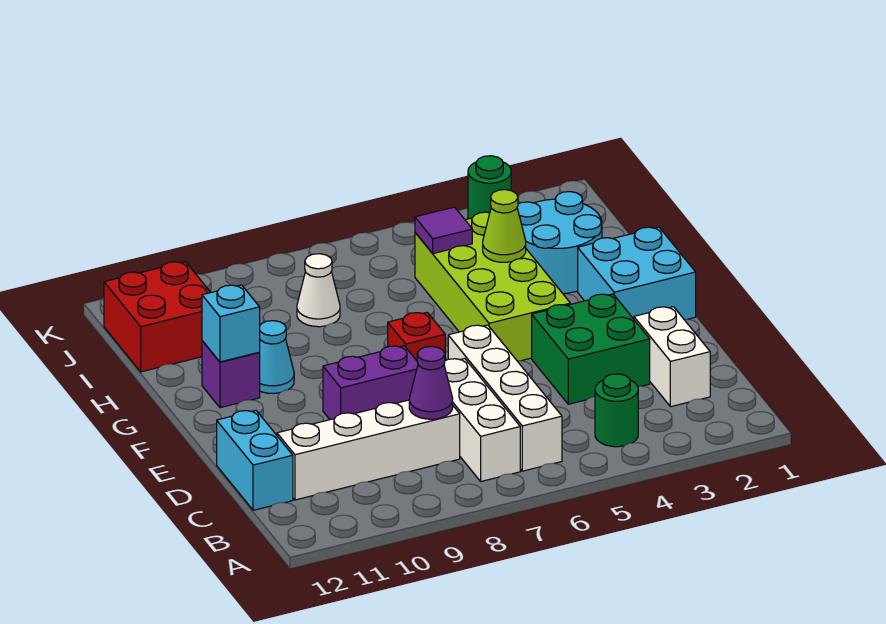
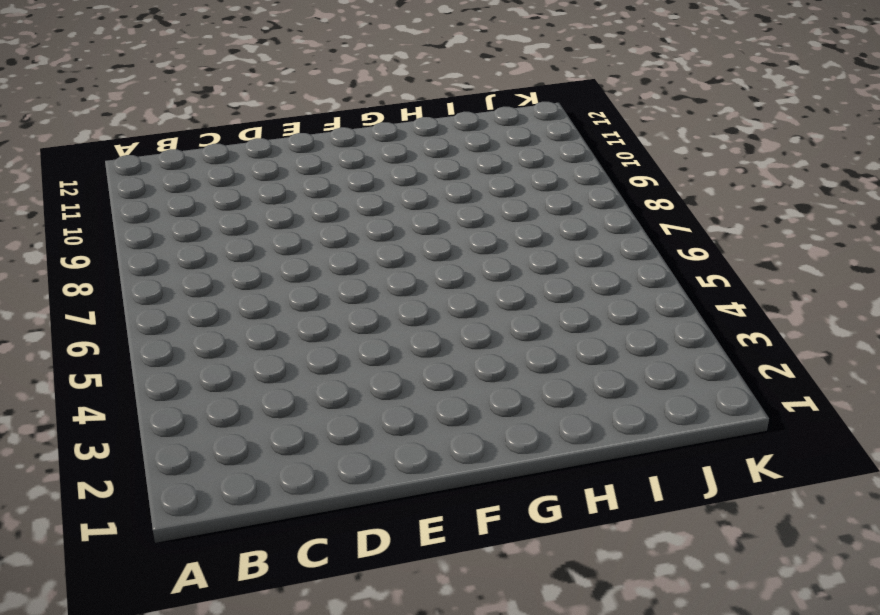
none -> green 1x1 round brick [595,374,638,447]
none -> white 1x4 brick [448,325,562,471]
none -> white 1x3 brick [444,359,520,481]

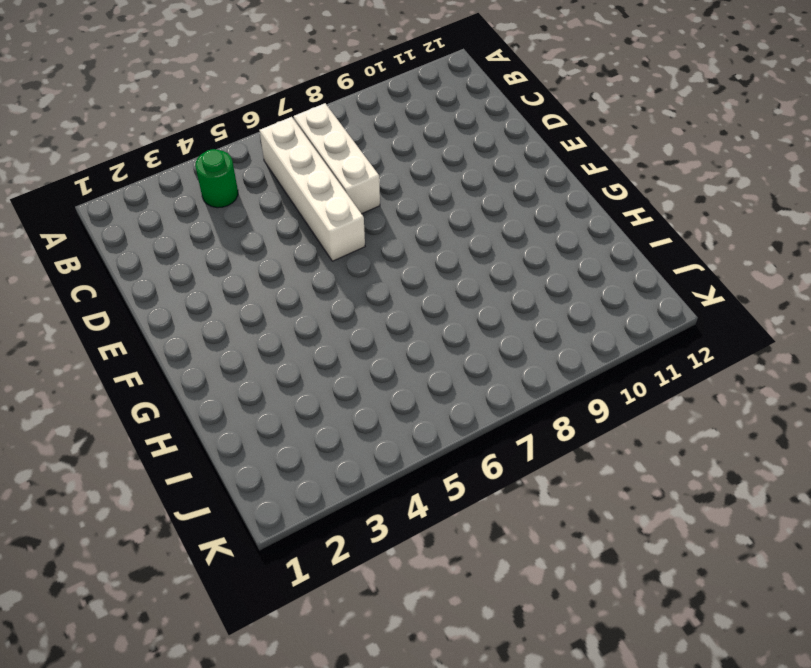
none -> white 1x2 brick [634,307,710,407]
none -> white 1x4 brick [277,400,460,500]
none -> cyan 1x2 brick [217,410,293,510]

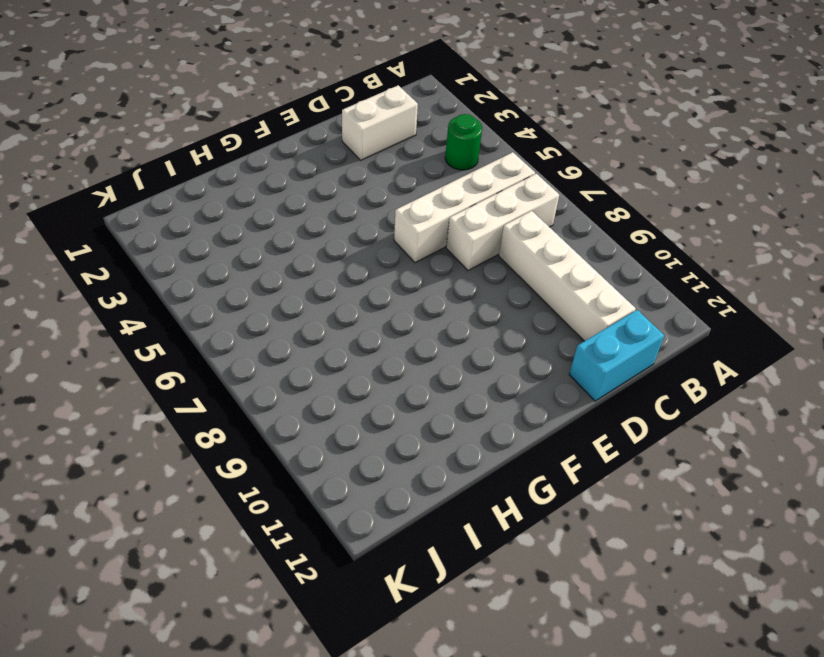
none -> green 2x2 brick [532,294,650,404]
none -> purple 1x2 brick [323,346,418,420]
none -> cyan 2x2 brick [578,227,696,319]

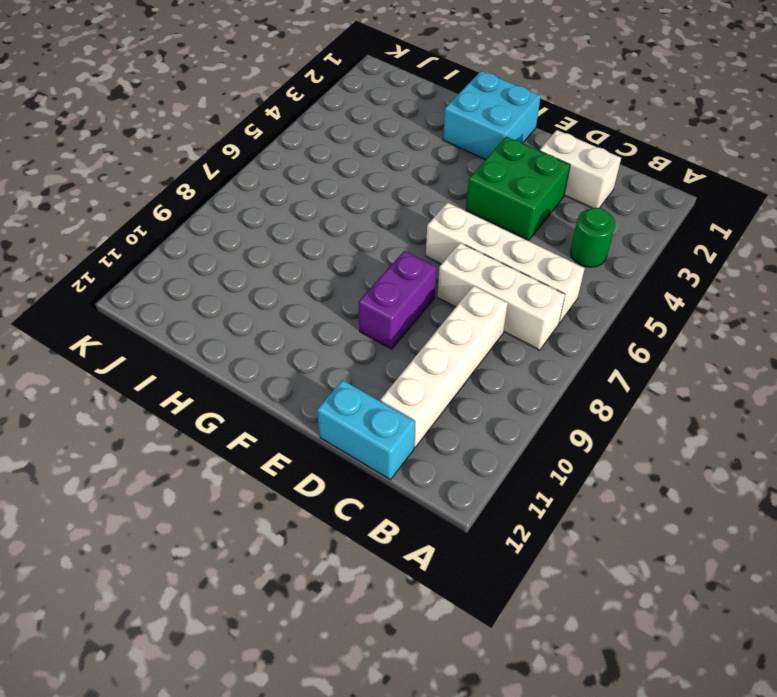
none -> lime 2x4 brick [415,212,570,361]
none -> red 1x1 brick [388,312,445,361]
none -> cyan 1x1 cone [259,321,294,393]

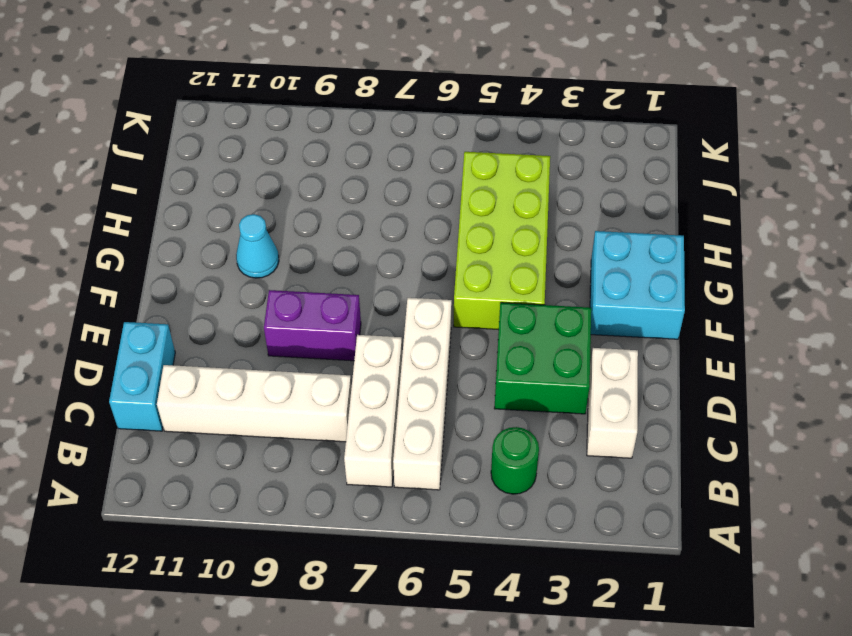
none -> red 1x1 brick [388,312,445,361]
none -> purple 1x1 brick [202,341,260,408]
none -> cyan 2x2 round brick [517,192,602,294]

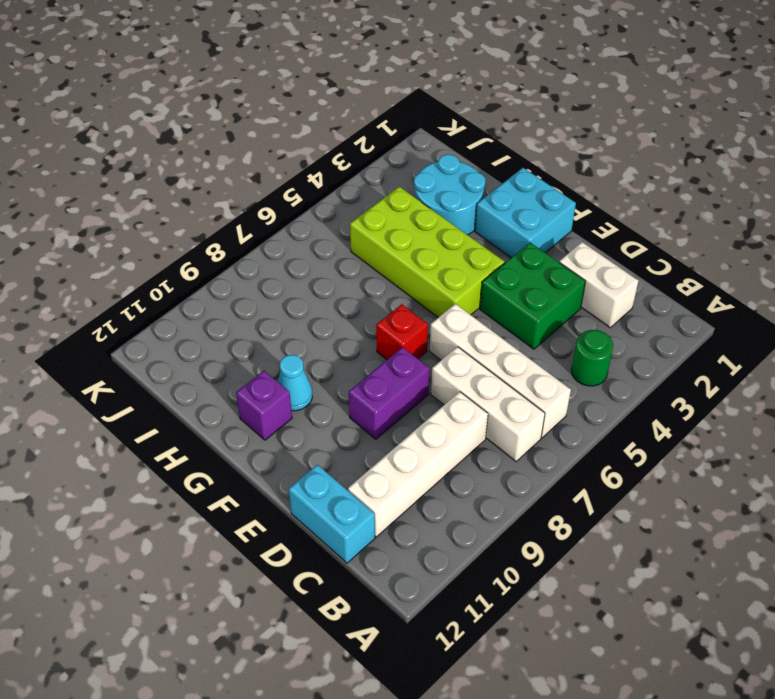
none -> white 1x1 cone [297,254,340,327]
none -> red 2x2 brick [104,262,211,372]
none -> green 1x1 round brick [468,156,511,219]

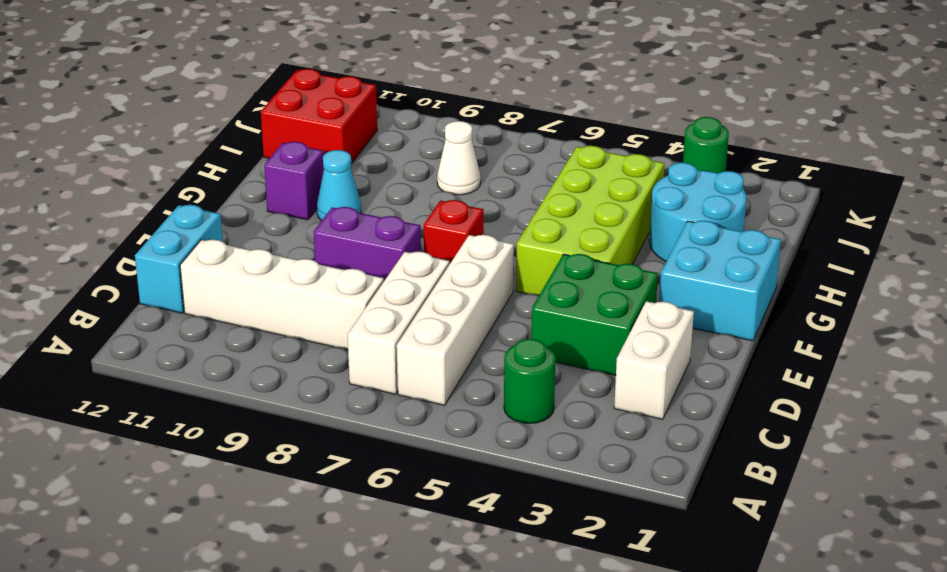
none -> purple 1x1 cone [409,346,453,419]
none -> cyan 1x1 brick [202,285,260,362]
none -> lime 1x1 cone [483,190,526,262]

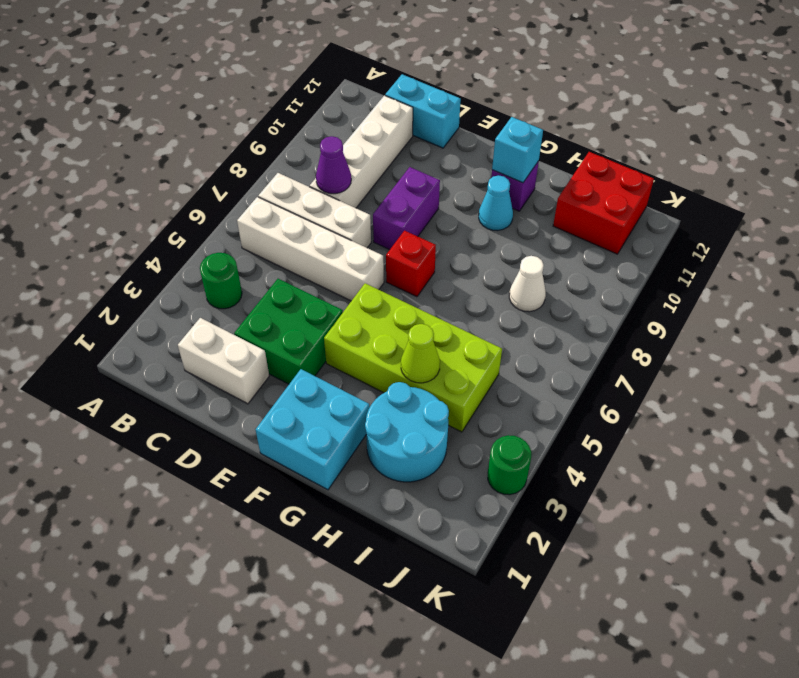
none -> purple 1x1 tile [415,207,472,254]

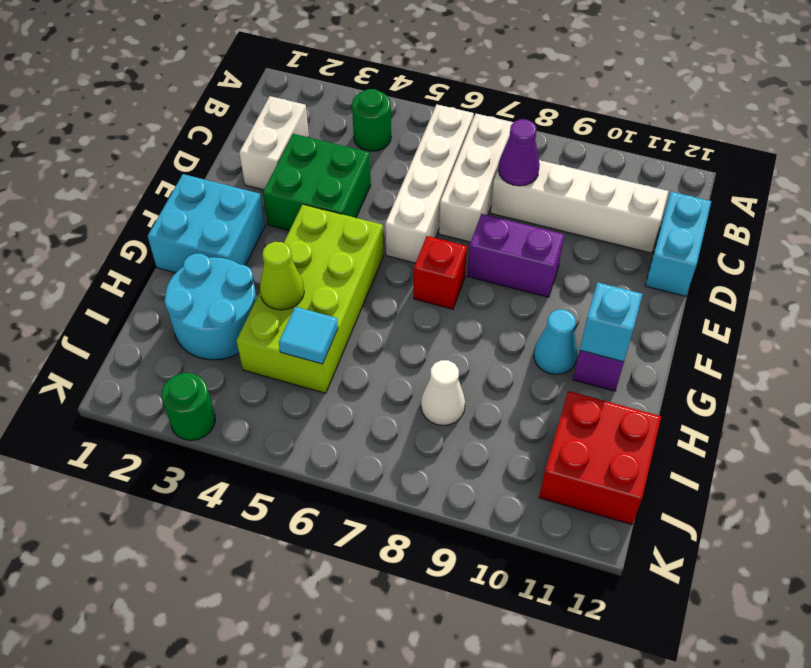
cyan 1x1 tile [279,307,338,364] -> purple 1x1 tile [415,207,472,254]

